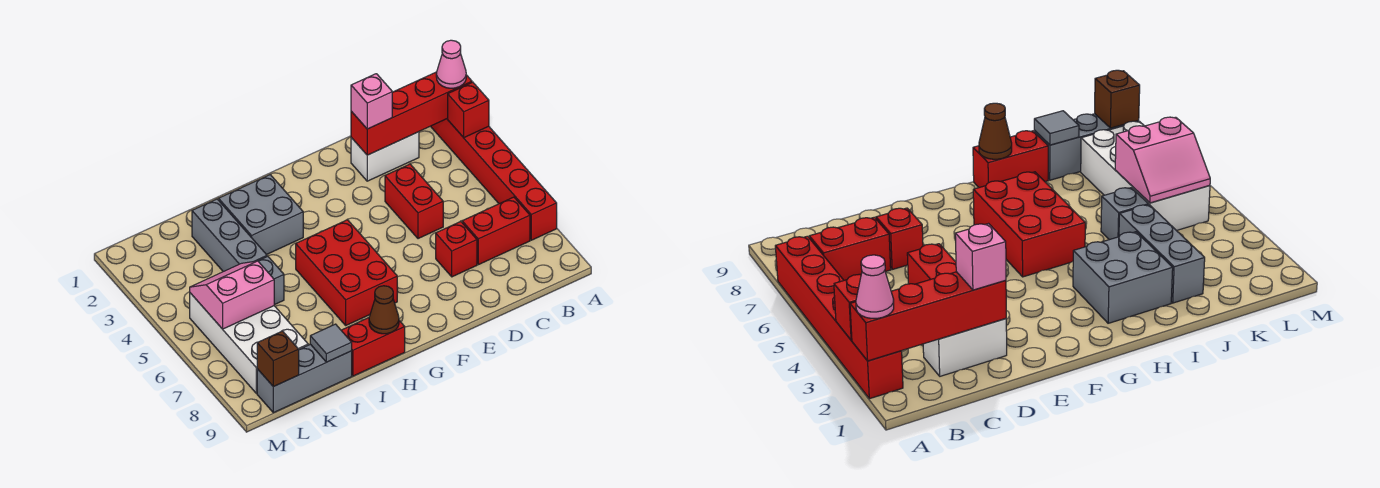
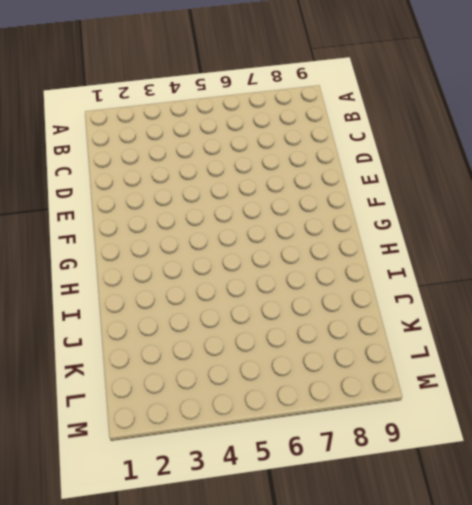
none -> red 1x6 brick [431,118,557,240]
none -> red 1x2 brick [462,197,530,265]
none -> white 1x2 brick [351,132,419,181]

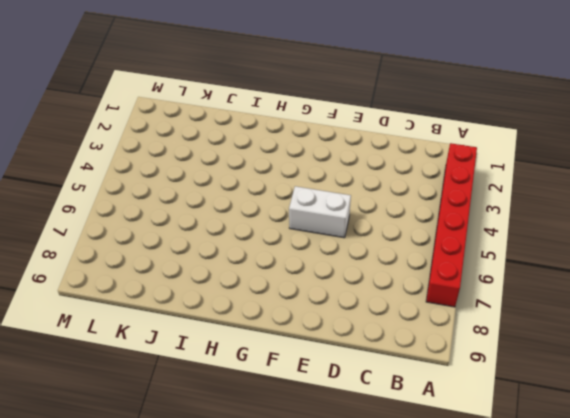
white 1x2 brick [289,186,351,238] -> white 1x2 brick moved to [351,132,419,181]
none -> red 1x2 brick [462,197,530,265]
none -> red 1x2 brick [385,164,443,239]
none -> red 1x1 brick [436,222,477,277]

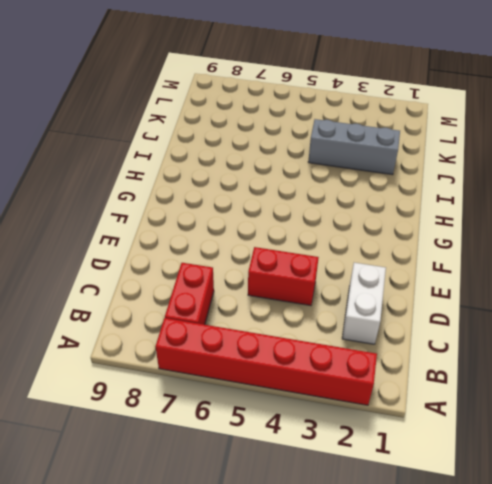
none -> red 1x1 brick [436,222,477,277]
none -> red 2x3 brick [296,220,397,325]
none -> grey 2x2 brick [219,175,303,255]

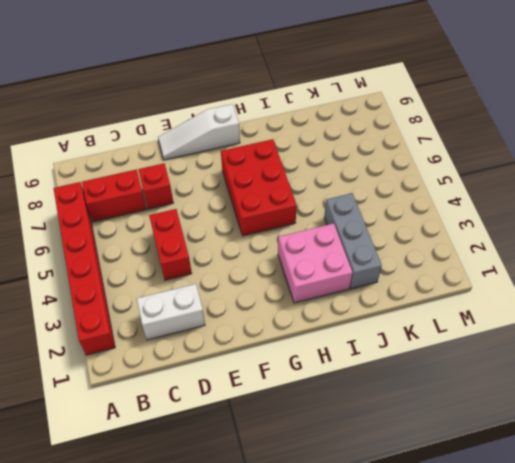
white 1x3 slope [158,104,240,160] -> none
pink 2x2 brick [278,223,353,303] -> grey 2x2 brick [219,175,303,255]
none -> red 1x2 brick [341,318,405,376]
none -> grey 1x1 brick [258,256,284,305]
none -> grey 1x3 brick [257,344,352,413]

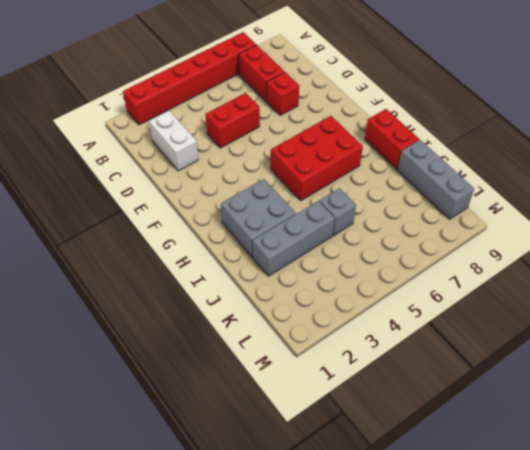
none -> white 2x4 brick [190,293,308,394]
none -> red 1x4 brick [351,72,472,155]
none -> red 1x1 brick [448,82,489,138]

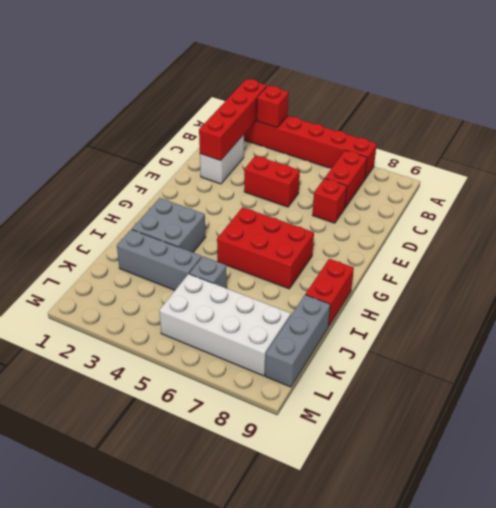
none -> brown 1x1 cone [369,286,399,334]
none -> grey 1x1 tile [310,324,352,362]
none -> pink 2x2 slope [190,261,274,329]

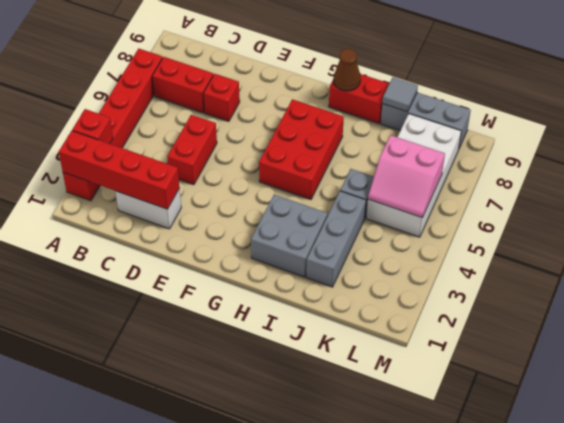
none -> brown 1x1 brick [257,331,299,387]
none -> pink 1x1 cone [436,40,466,88]
none -> pink 1x1 brick [351,74,392,129]

